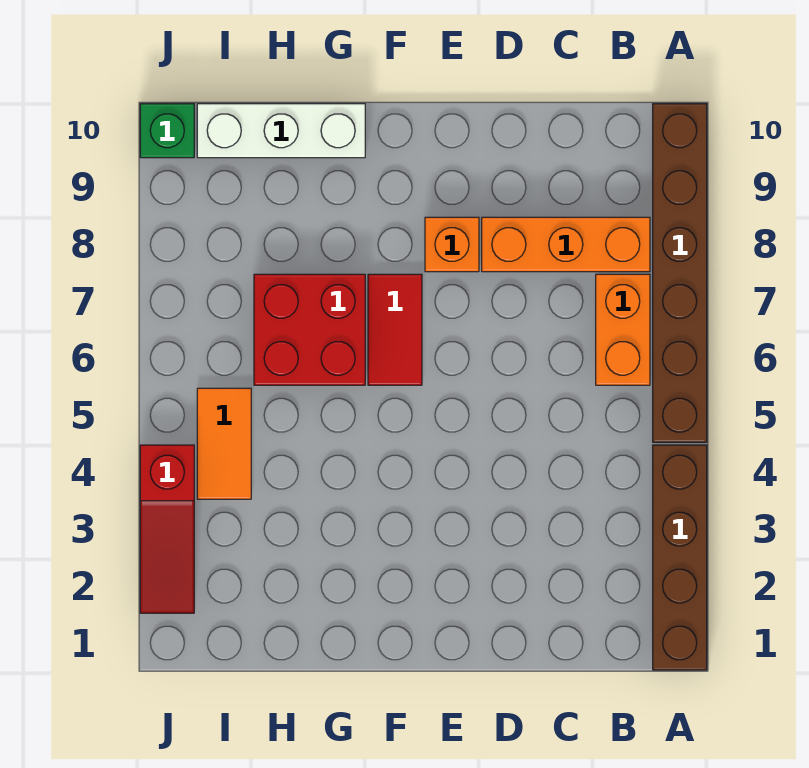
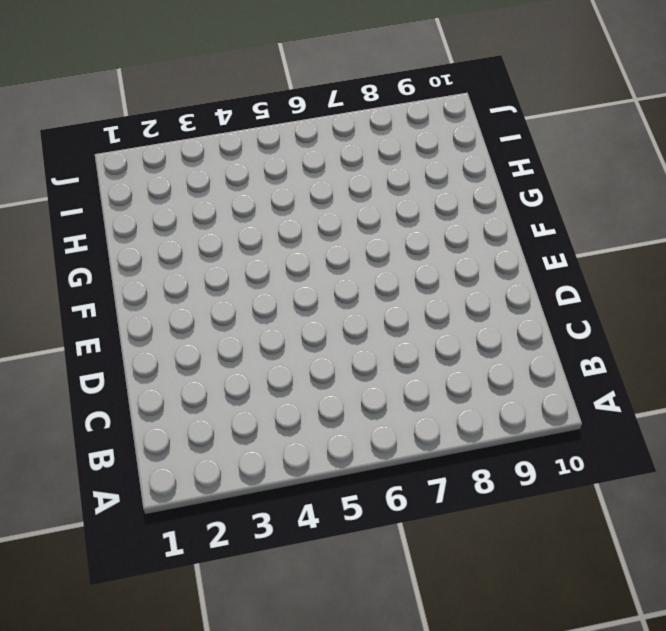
none -> brown 1x4 brick [653,445,707,670]
none -> brown 1x6 brick [653,104,707,442]

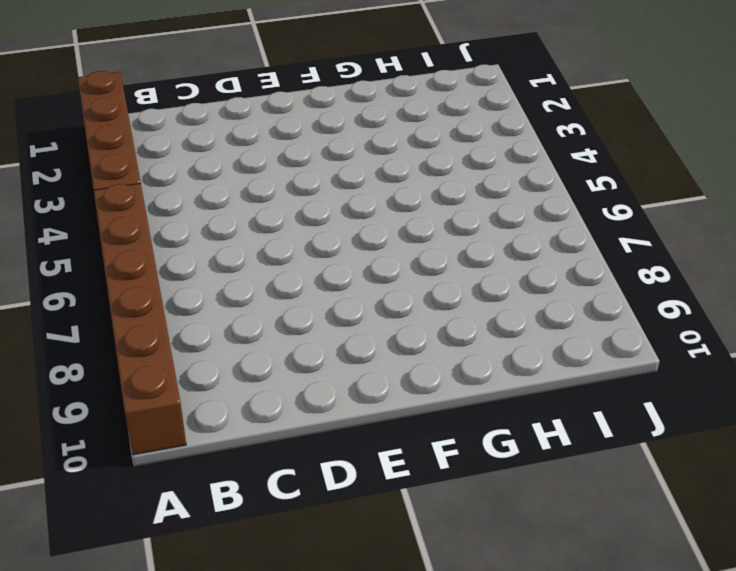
none -> orange 1x2 brick [596,274,650,385]
none -> orange 1x3 brick [482,217,650,272]

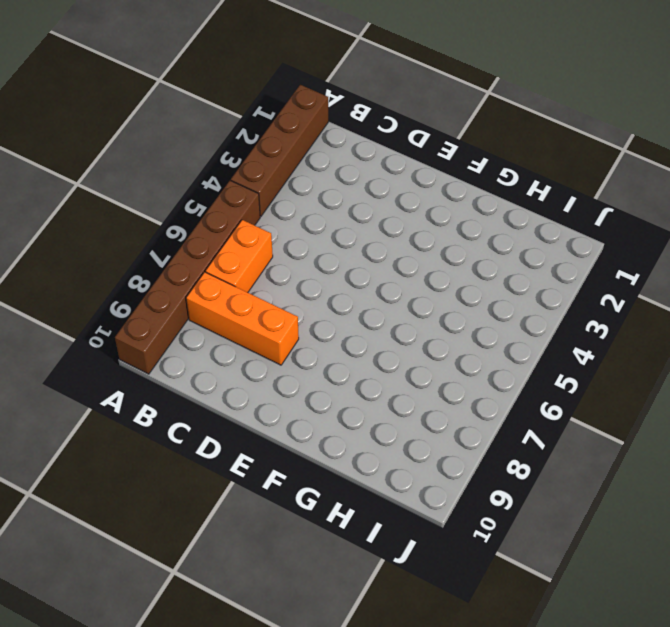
none -> orange 1x1 brick [425,217,479,272]
none -> red 1x2 tile [368,274,422,385]

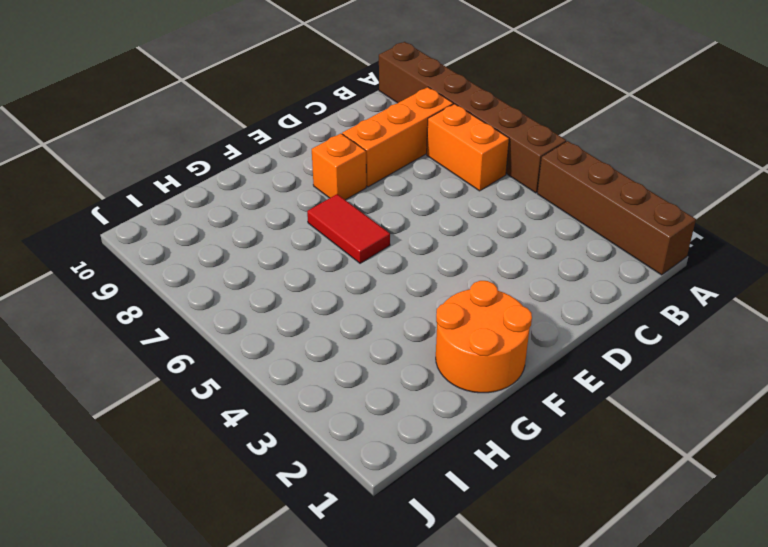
orange 2x2 round brick [436,281,532,393] -> none
none -> red 2x2 brick [254,274,365,385]
none -> white 1x3 brick [197,104,365,158]

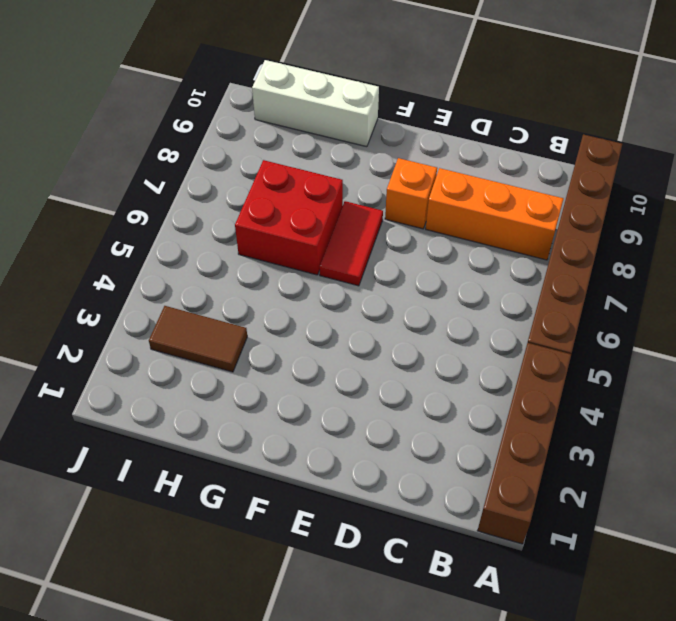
brown 1x2 tile [149,306,247,372] -> none
none -> orange 1x2 brick [596,274,650,385]
none -> orange 1x2 tile [197,388,251,499]

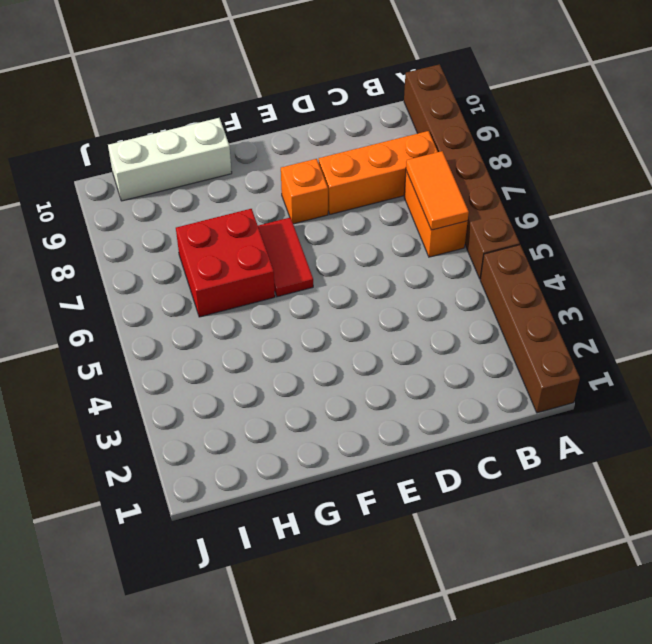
orange 1x2 tile [406,151,469,230] -> orange 1x2 tile moved to [197,388,251,499]
none -> red 1x3 slope [140,445,194,613]
none -> green 1x1 brick [140,104,194,158]

